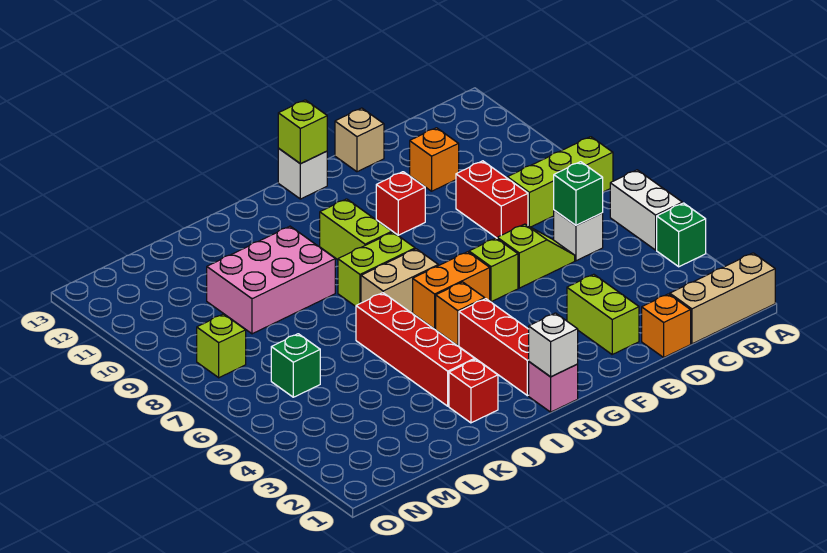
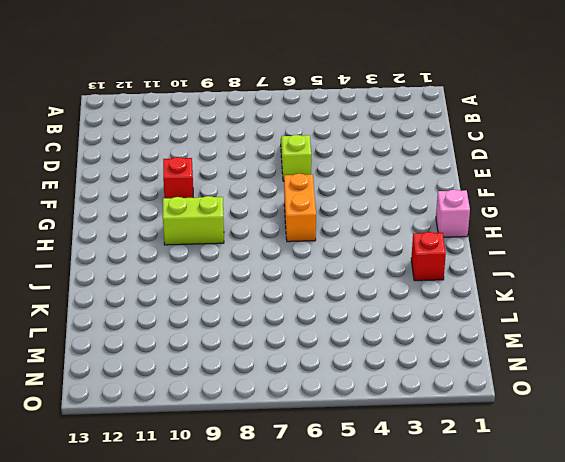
none -> tan 1x3 brick [670,253,775,344]
none -> green 1x1 brick [657,203,706,267]
none -> white 1x2 brick [610,170,682,250]

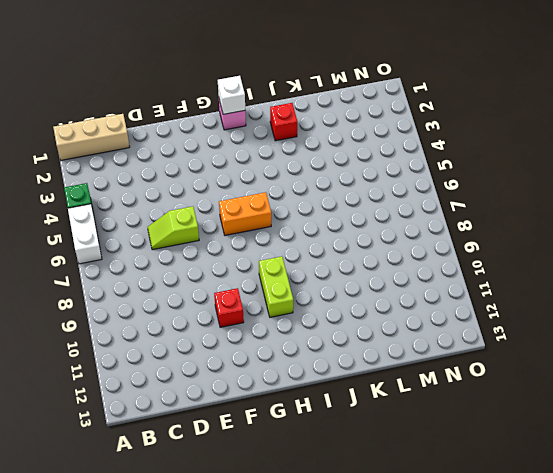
none -> lime 1x3 brick [507,137,613,227]
none -> white 1x1 brick [554,210,603,261]
none -> orange 1x1 brick [642,294,691,357]

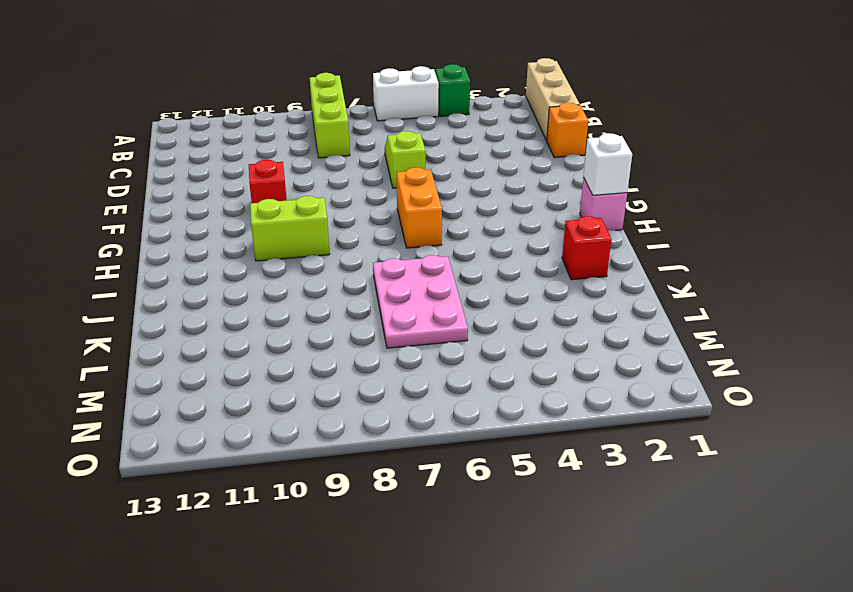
pink 2x3 plate [373,255,468,348] -> red 1x4 brick [356,293,475,406]
none -> white 1x1 brick [554,210,603,261]
none -> red 1x2 brick [456,161,528,238]
none -> orange 1x1 brick [410,128,459,191]

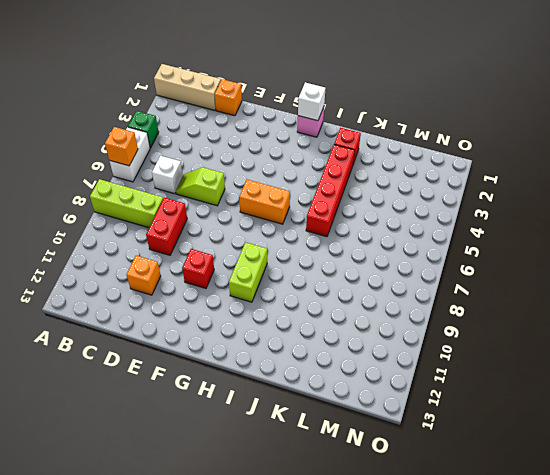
orange 1x1 brick [105,127,138,166] -> orange 1x1 brick moved to [436,282,485,346]
none -> lime 1x2 brick [567,274,639,354]
none -> tan 1x1 brick [335,108,384,172]
none -> lime 1x1 brick [469,238,518,302]

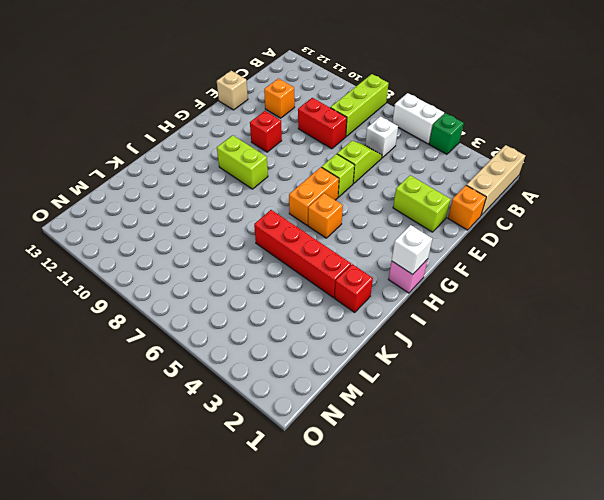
none -> white 1x1 brick [278,149,327,199]
none -> red 1x3 brick [459,299,529,396]
none -> tan 1x2 brick [361,249,438,313]

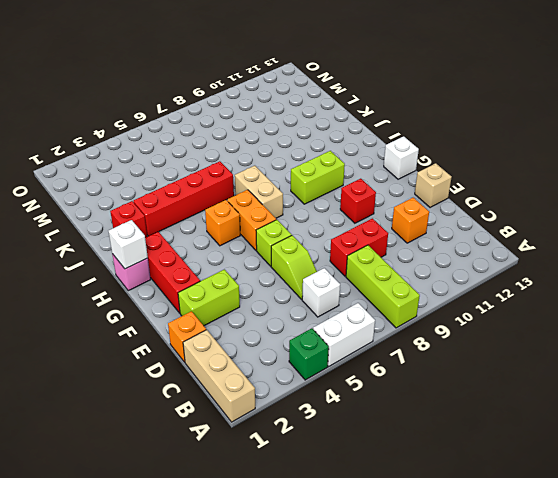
red 1x3 brick [145,232,200,313] -> red 1x3 brick turned to [459,299,529,396]
none -> lime 1x2 brick [338,232,415,306]
none -> pink 2x3 brick [207,226,335,334]
none -> green 1x1 brick [271,334,320,397]

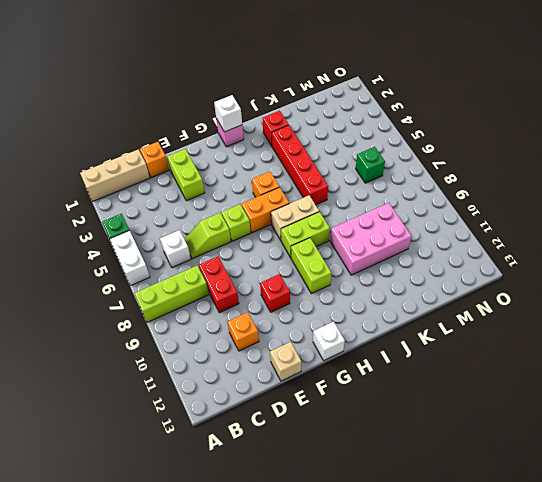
none -> red 1x3 brick [459,299,529,396]
none -> lime 1x1 brick [197,314,246,378]
none -> green 1x1 brick [554,162,603,225]

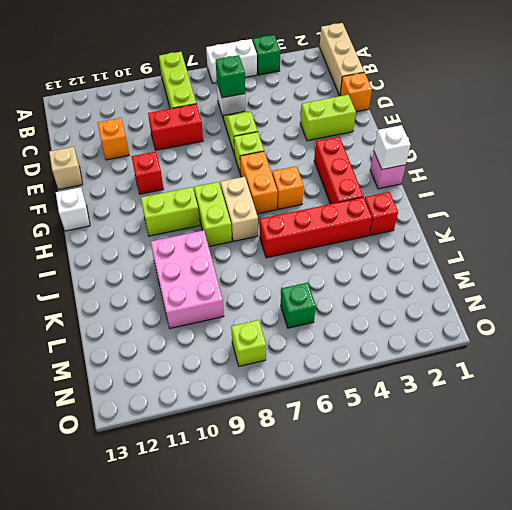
red 1x3 brick [314,137,363,204] -> red 1x3 brick turned to [459,299,529,396]
none -> lime 1x1 brick [278,100,327,164]

